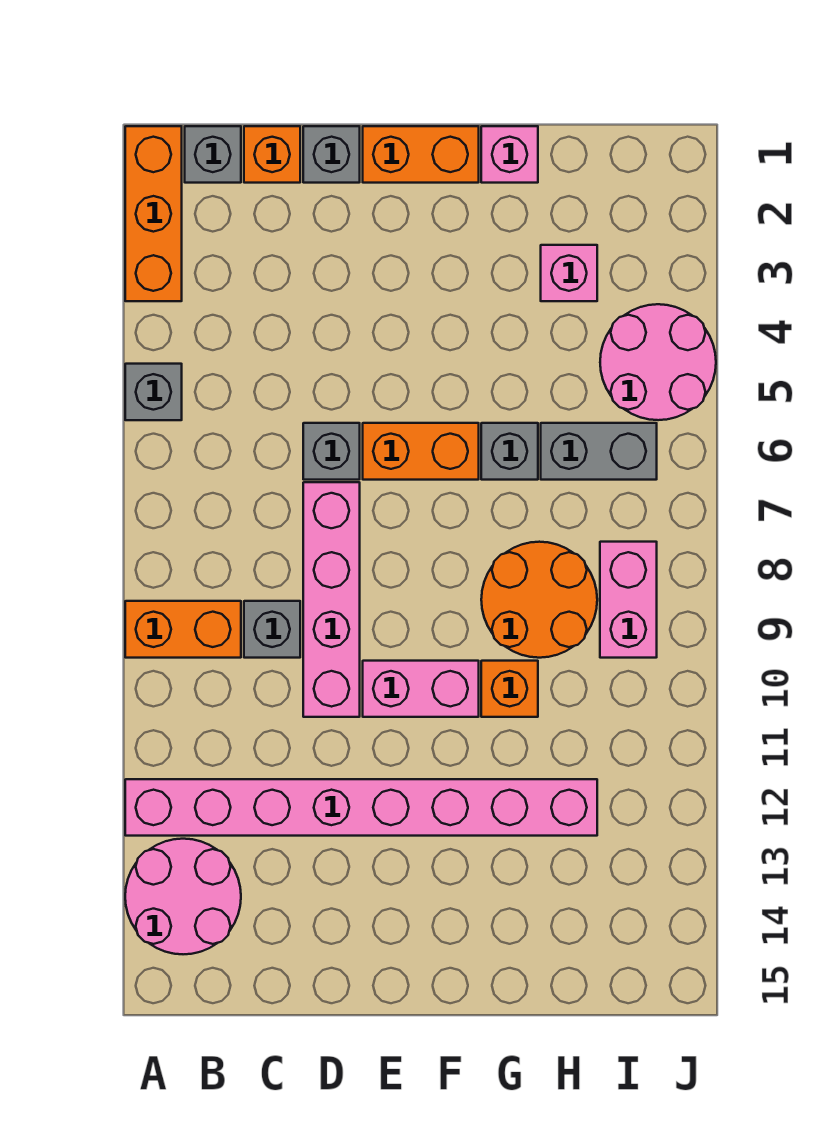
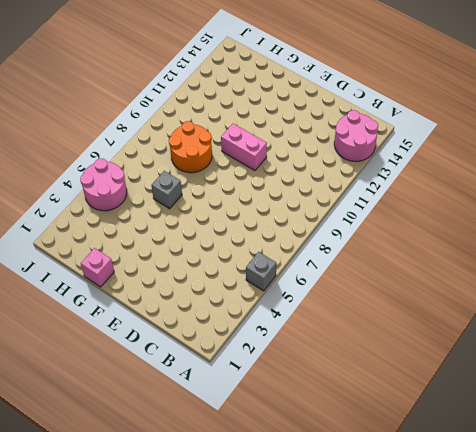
none -> orange 1x3 brick [125,126,182,301]
none -> orange 1x2 brick [125,601,241,658]
none -> pink 1x8 brick [125,779,597,836]

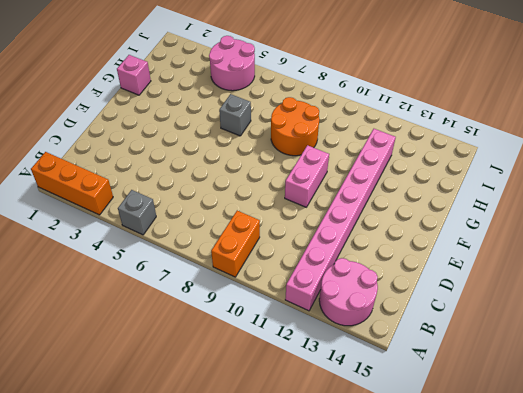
none -> grey 1x1 brick [185,126,241,183]
none -> orange 1x1 brick [244,126,300,183]
none -> grey 1x1 brick [244,601,300,658]

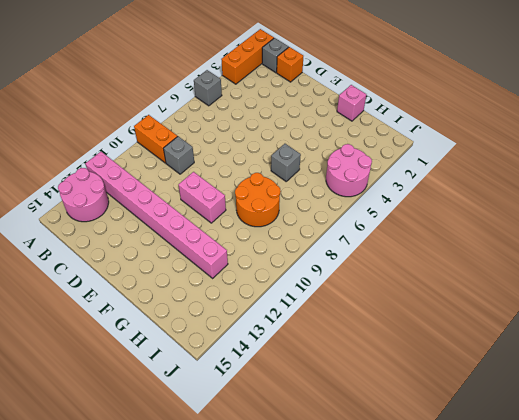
none -> grey 1x1 brick [303,126,360,183]
none -> grey 1x1 brick [303,423,360,480]
none -> pink 1x4 brick [303,482,360,717]

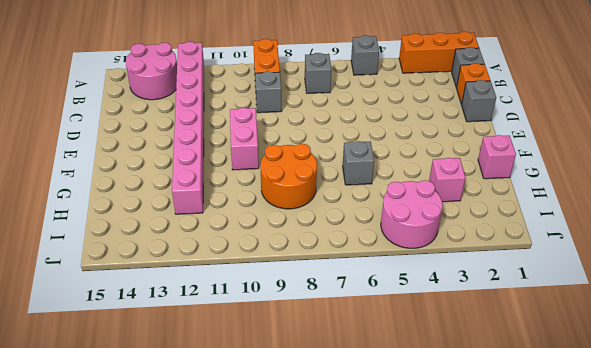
grey 1x1 brick [305,53,332,93] -> grey 1x1 brick moved to [303,423,360,480]
none -> pink 1x4 brick [303,482,360,717]
none -> orange 1x2 brick [363,126,479,183]
none -> orange 1x2 brick [363,423,479,480]

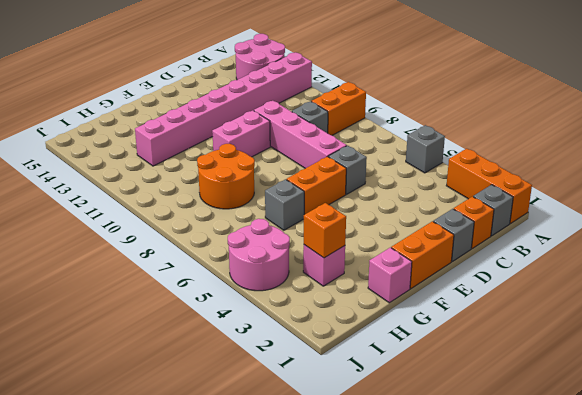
orange 1x1 brick [304,203,346,258] -> orange 1x1 brick moved to [481,661,538,717]
none -> grey 1x2 brick [541,423,657,480]
none -> pink 1x2 brick [600,542,657,658]

